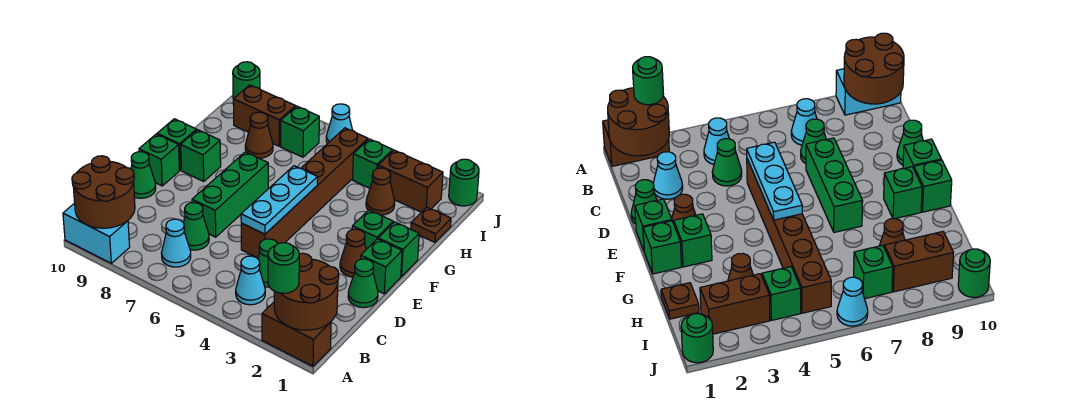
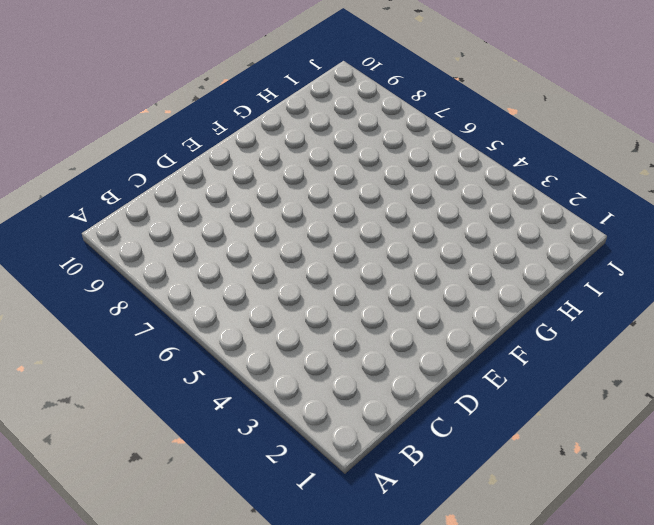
none -> brown 1x2 brick [262,302,331,366]
none -> cyan 1x2 brick [63,203,130,263]
none -> cyan 1x1 cone [236,256,265,305]
none -> cyan 1x1 cone [161,219,191,267]

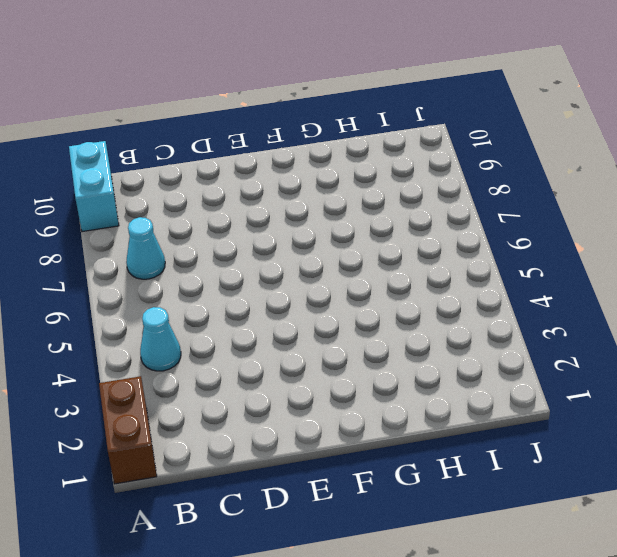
none -> cyan 1x1 cone [653,152,683,199]
none -> green 1x1 cone [258,239,278,287]
none -> green 1x1 cone [183,203,209,250]
none -> green 1x1 cone [348,259,378,308]

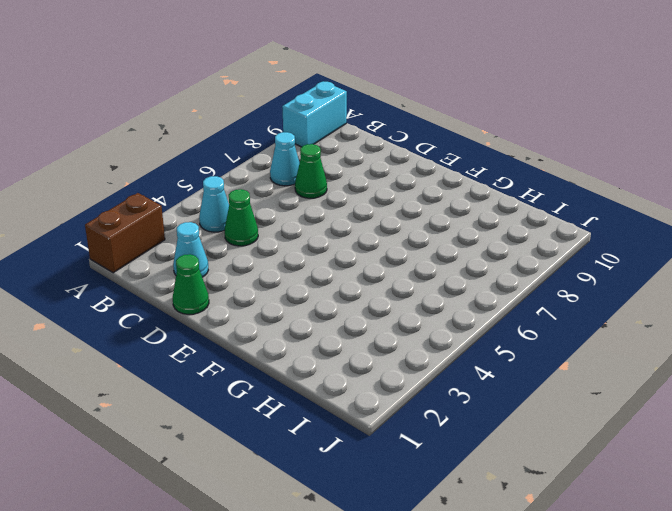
none -> brown 1x6 brick [241,128,368,258]
none -> green 1x3 brick [192,152,268,237]
none -> green 1x1 cone [131,152,156,198]
none -> green 1x1 brick [361,239,402,294]

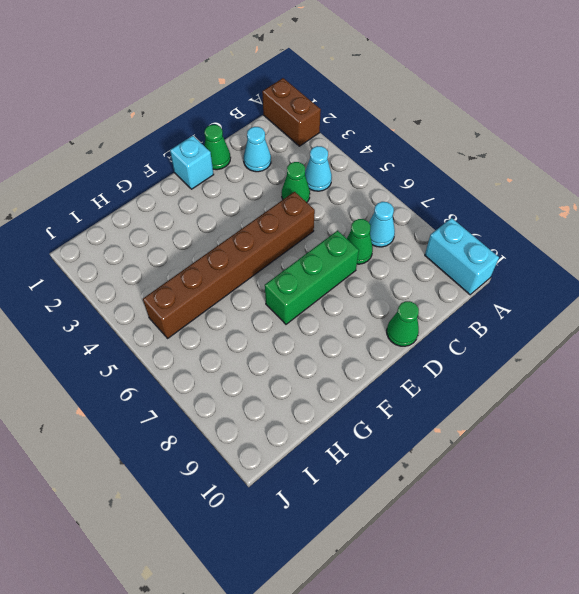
cyan 1x1 brick [170,136,214,189] -> green 1x1 brick [361,239,402,294]
none -> brown 1x1 cone [340,229,366,277]
none -> green 1x1 brick [139,134,179,186]
none -> green 1x1 brick [378,222,419,276]
none -> green 1x1 brick [352,210,393,249]

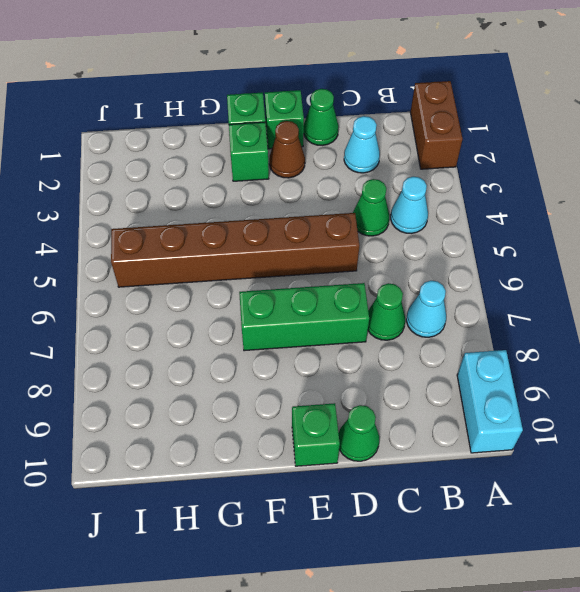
none -> green 1x1 brick [181,130,221,181]
none -> green 1x1 brick [157,119,197,170]
none -> brown 1x1 plate [411,207,451,242]
none -> brown 1x1 cone [366,168,395,215]

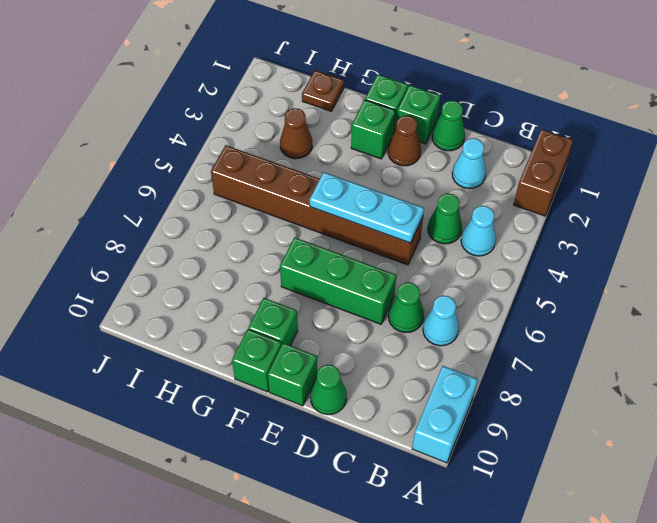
none -> brown 1x1 cone [245,112,273,158]
none -> brown 1x2 brick [378,150,443,212]
none -> green 1x1 brick [353,139,393,188]
none -> green 1x1 brick [280,106,320,157]

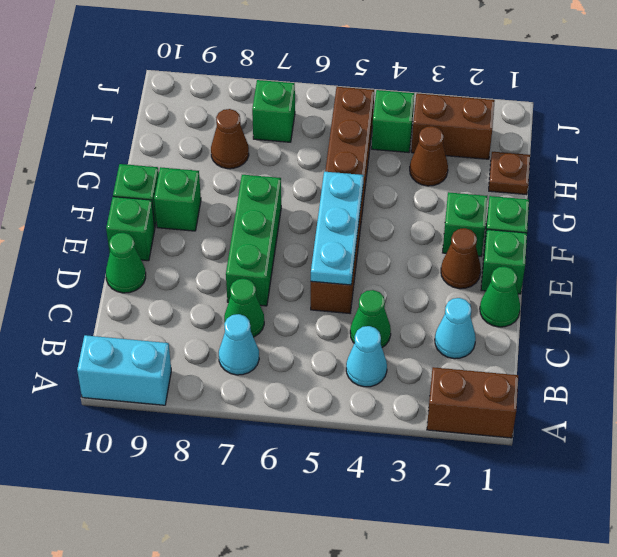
none -> brown 1x2 brick [233,85,296,146]
none -> green 1x1 round brick [449,159,479,206]
none -> cyan 1x1 cone [326,104,353,144]
none -> green 1x1 round brick [233,62,260,99]

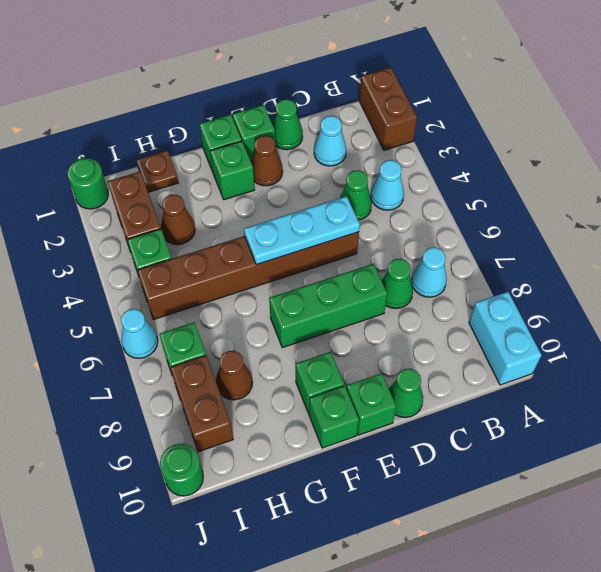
none -> brown 2x2 round brick [274,253,339,330]
none -> brown 2x2 round brick [72,156,135,228]
none -> green 1x1 round brick [268,243,299,293]

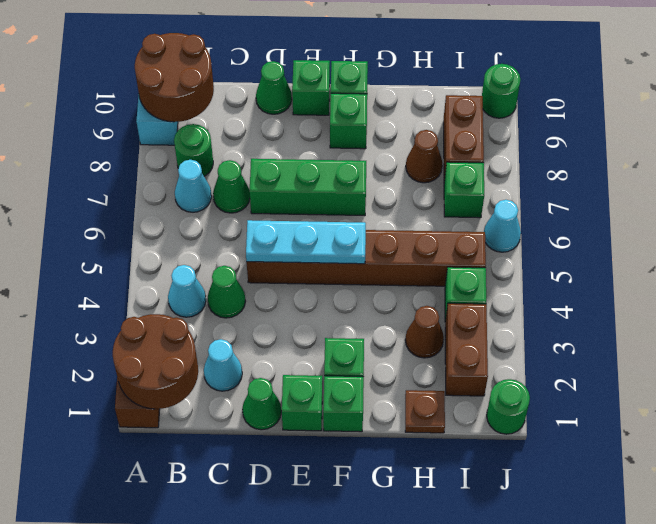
green 1x1 round brick [174,124,213,176] -> green 1x1 round brick moved to [268,243,299,293]
none -> brown 1x1 cone [340,229,366,277]

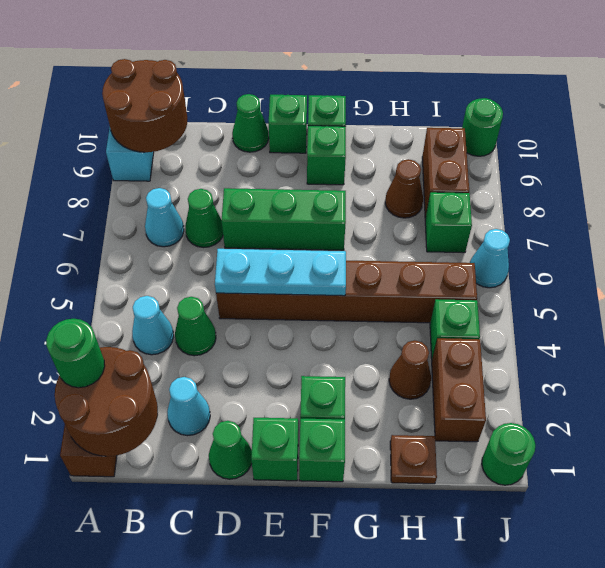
none -> brown 1x1 cone [340,229,366,277]

